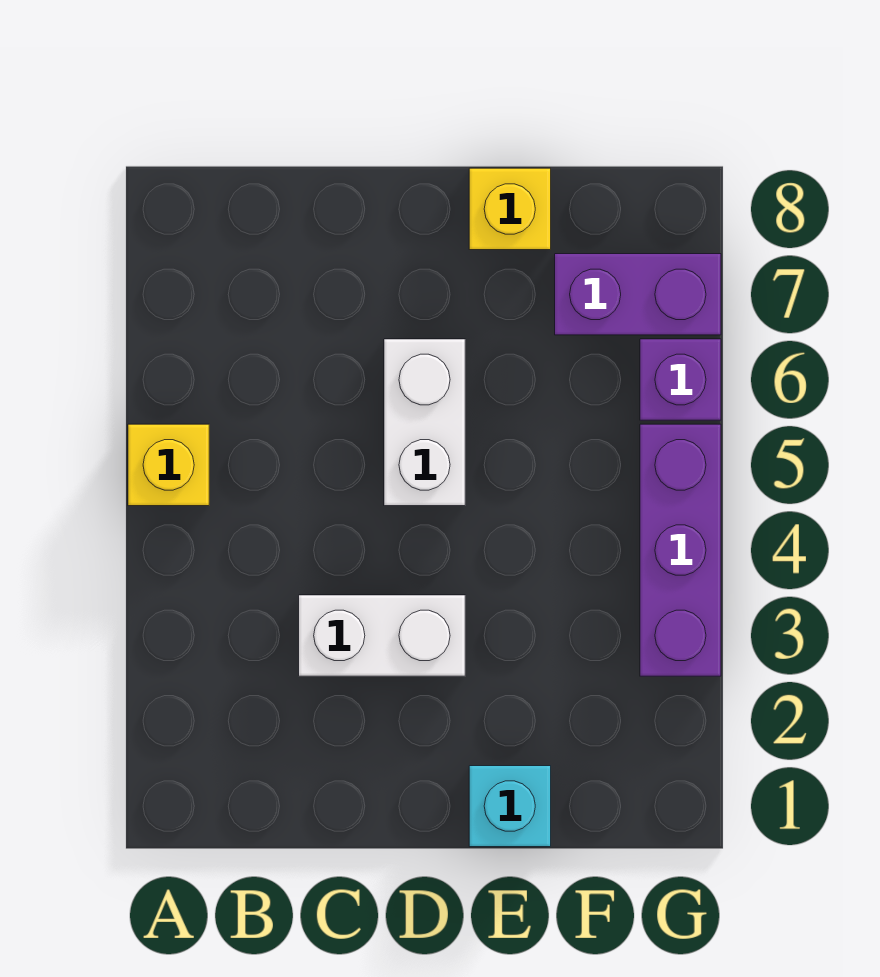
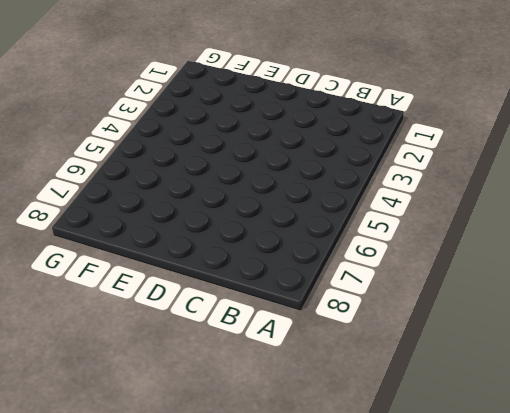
none -> yellow 1x1 brick [128,424,209,506]
none -> white 1x2 brick [299,595,465,676]

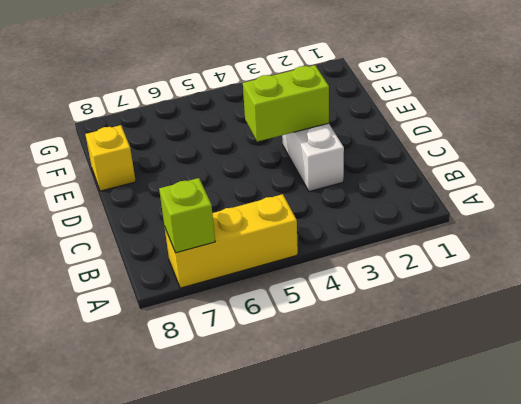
yellow 1x3 brick [165,194,298,288] -> yellow 1x1 brick [128,424,209,506]
lime 1x1 brick [159,178,215,253] -> none
lime 1x2 brick [243,65,329,142] -> none
none -> white 1x2 brick [384,339,465,506]
none -> cyan 1x1 brick [469,766,551,847]

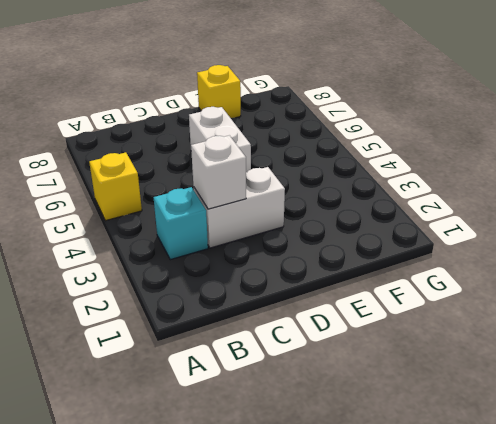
cyan 1x1 brick [154,187,208,260] -> cyan 1x1 brick moved to [469,766,551,847]
white 1x1 brick [191,135,246,209] -> none
none -> purple 1x2 brick [555,254,721,335]
none -> purple 1x3 brick [640,424,721,676]

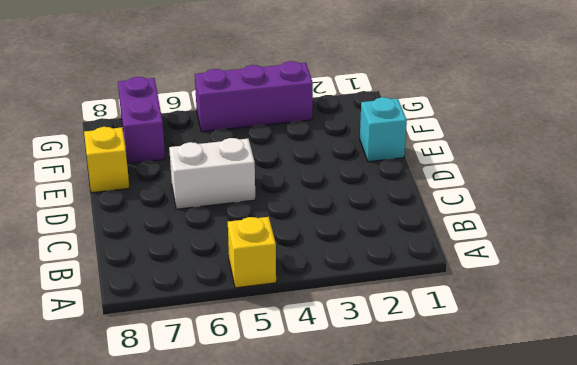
none -> white 1x2 brick [299,595,465,676]
none -> purple 1x1 brick [640,339,721,420]

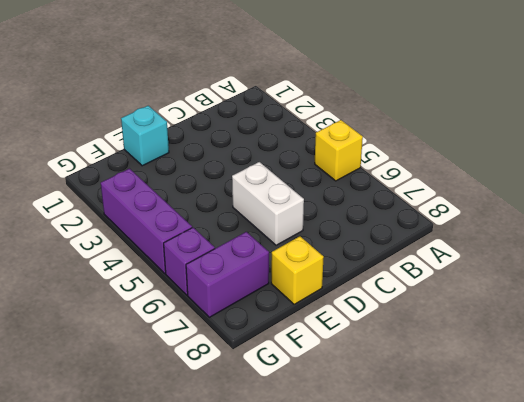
none -> white 1x2 brick [299,595,465,676]

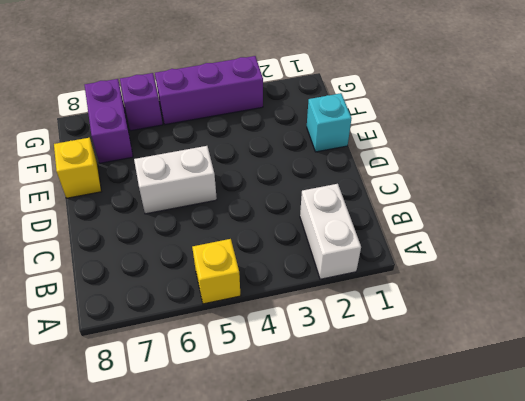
white 1x2 brick [300,184,361,279] -> white 1x2 brick moved to [299,595,465,676]

